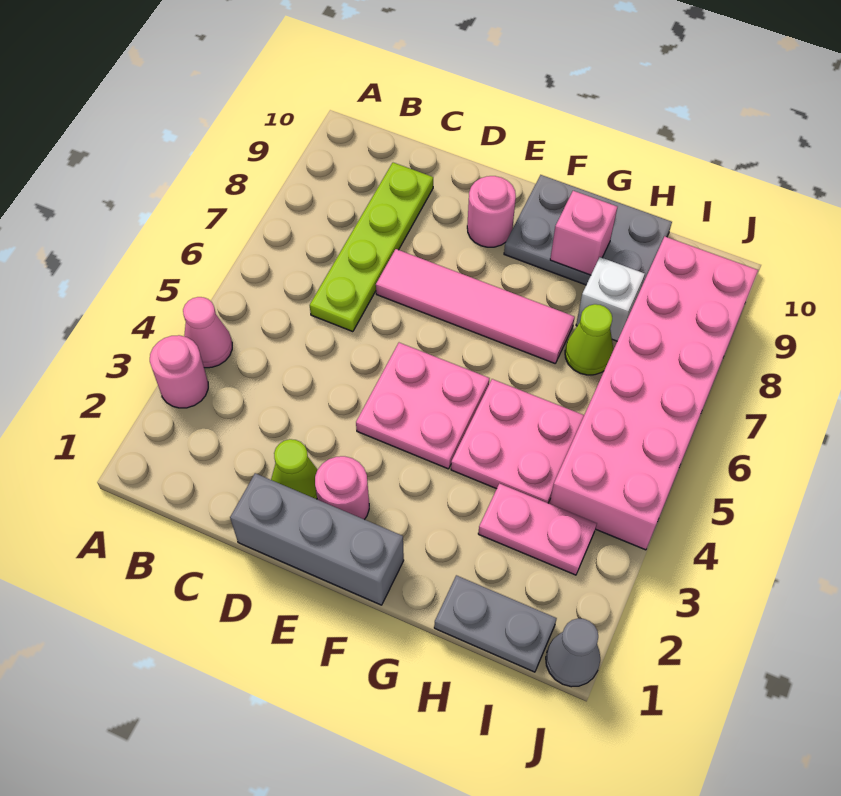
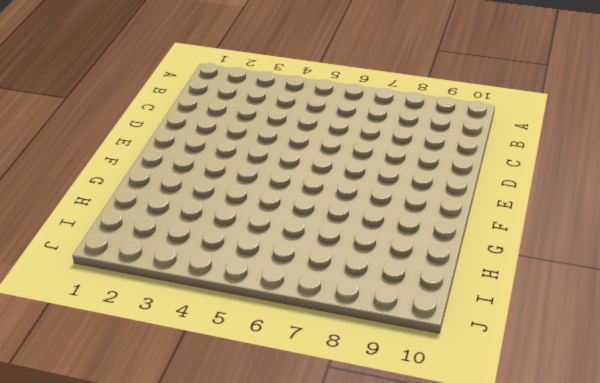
none -> pink 1x1 round brick [150,335,208,408]
none -> pink 1x1 cone [183,297,232,368]
none -> lime 1x4 plate [310,163,433,332]

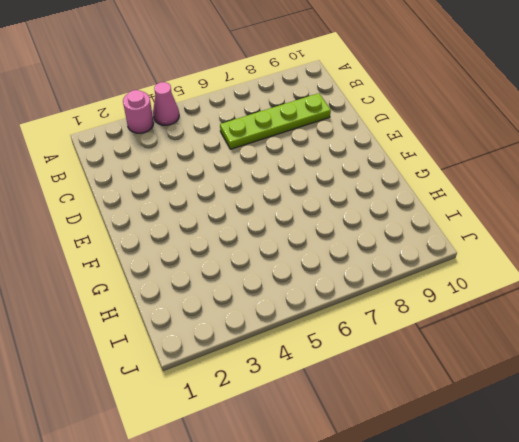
none -> grey 1x3 brick [230,473,404,605]
none -> lime 1x1 cone [271,439,318,499]
none -> pink 1x4 tile [376,249,575,363]

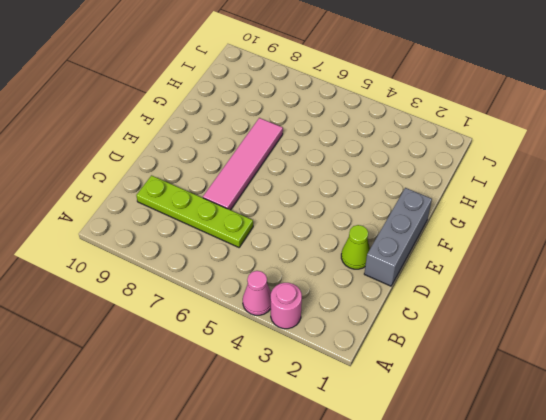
none -> pink 1x1 round brick [315,456,369,519]
none -> pink 2x2 plate [356,343,490,469]
none -> pink 1x1 round brick [467,176,516,247]

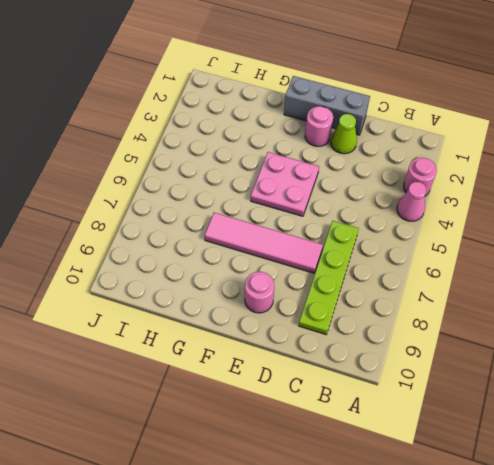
none -> grey 2x3 plate [504,175,672,285]
none -> pink 2x2 plate [451,379,584,503]
none -> grey 1x2 plate [434,575,557,672]

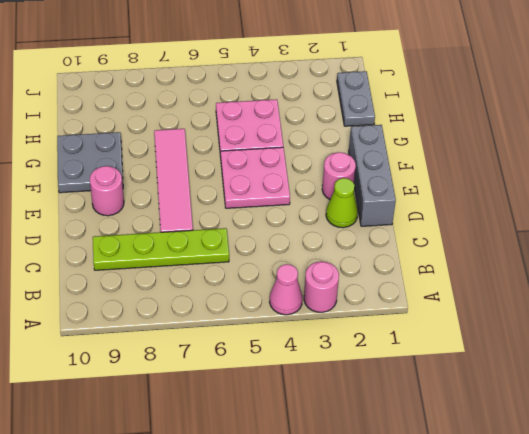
grey 2x2 plate [57,132,123,193] -> grey 2x3 plate [504,175,672,285]
none -> pink 1x2 plate [478,484,597,575]
none -> lime 1x1 cone [565,304,613,375]
none -> white 1x1 brick [576,257,645,341]

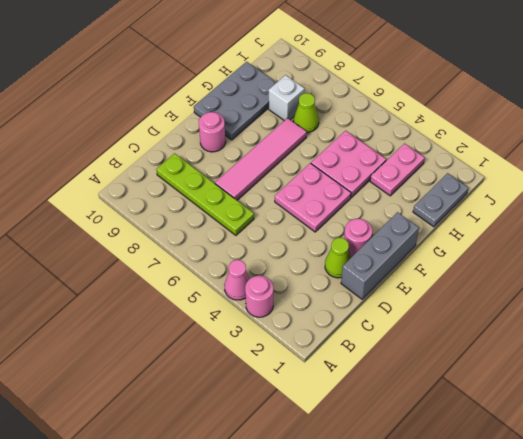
none -> pink 2x6 brick [550,236,758,550]
none -> grey 1x1 cone [546,618,600,687]
none -> pink 1x1 brick [550,191,617,275]

